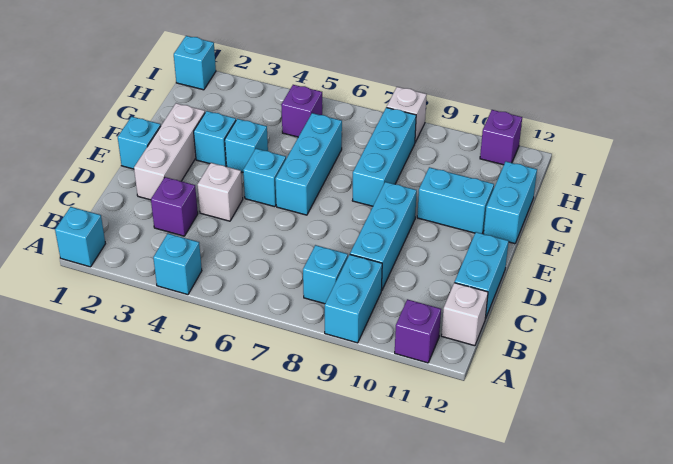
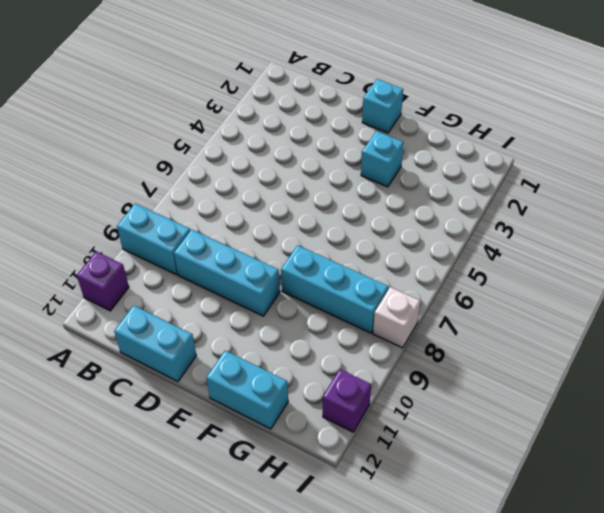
none -> cyan 1x1 brick [55,207,105,267]
none -> cyan 1x1 brick [153,234,202,295]
none -> cyan 1x1 brick [303,245,348,304]

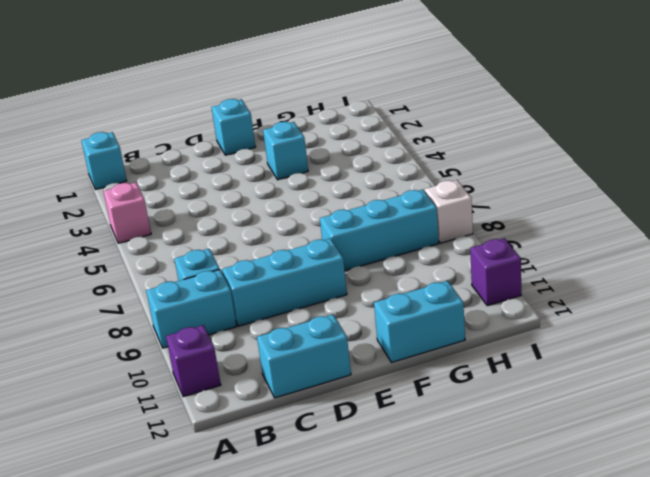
pink 1x1 brick [103,182,151,243] -> cyan 1x1 brick [153,234,202,295]
none -> white 1x1 brick [441,283,488,346]
none -> purple 1x1 brick [151,177,198,236]
none -> white 1x3 brick [134,103,205,200]

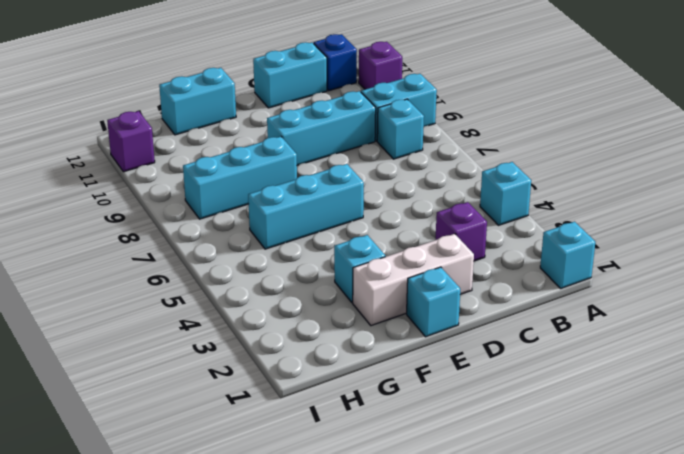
blue 1x1 brick [314,34,357,91] -> white 1x1 brick [441,283,488,346]
none -> white 1x1 brick [197,163,243,221]
none -> cyan 1x1 brick [243,149,286,207]
none -> cyan 1x1 brick [225,119,268,172]

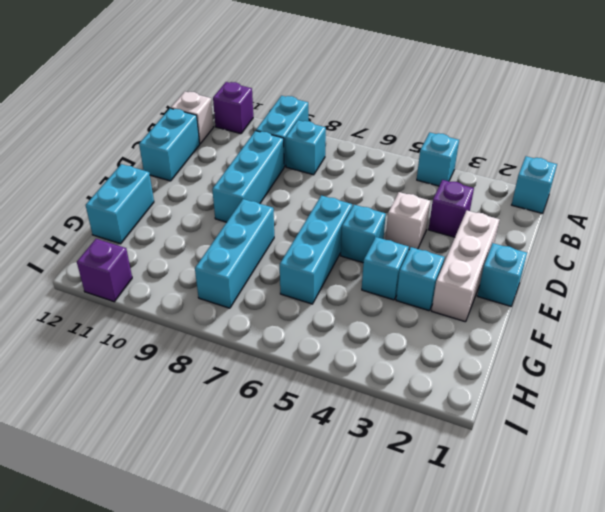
none -> cyan 1x2 brick [417,167,494,234]
none -> purple 1x1 brick [281,85,322,137]
none -> cyan 1x1 brick [174,36,216,90]

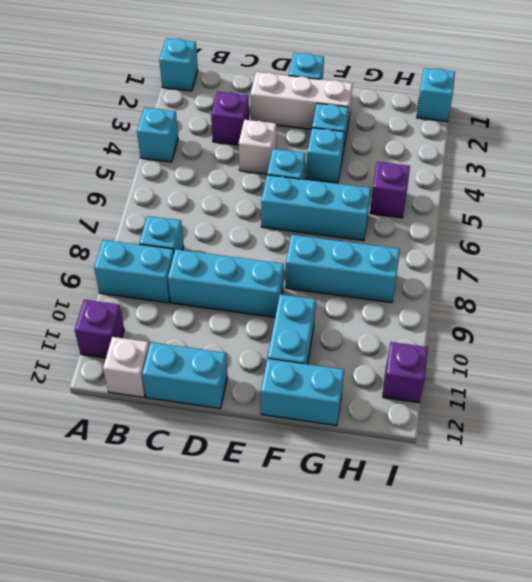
none -> white 1x1 brick [387,87,427,142]

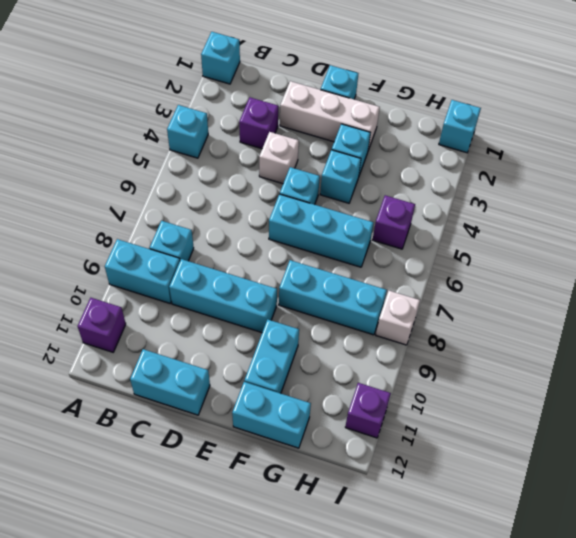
none -> white 1x1 brick [441,283,488,346]

